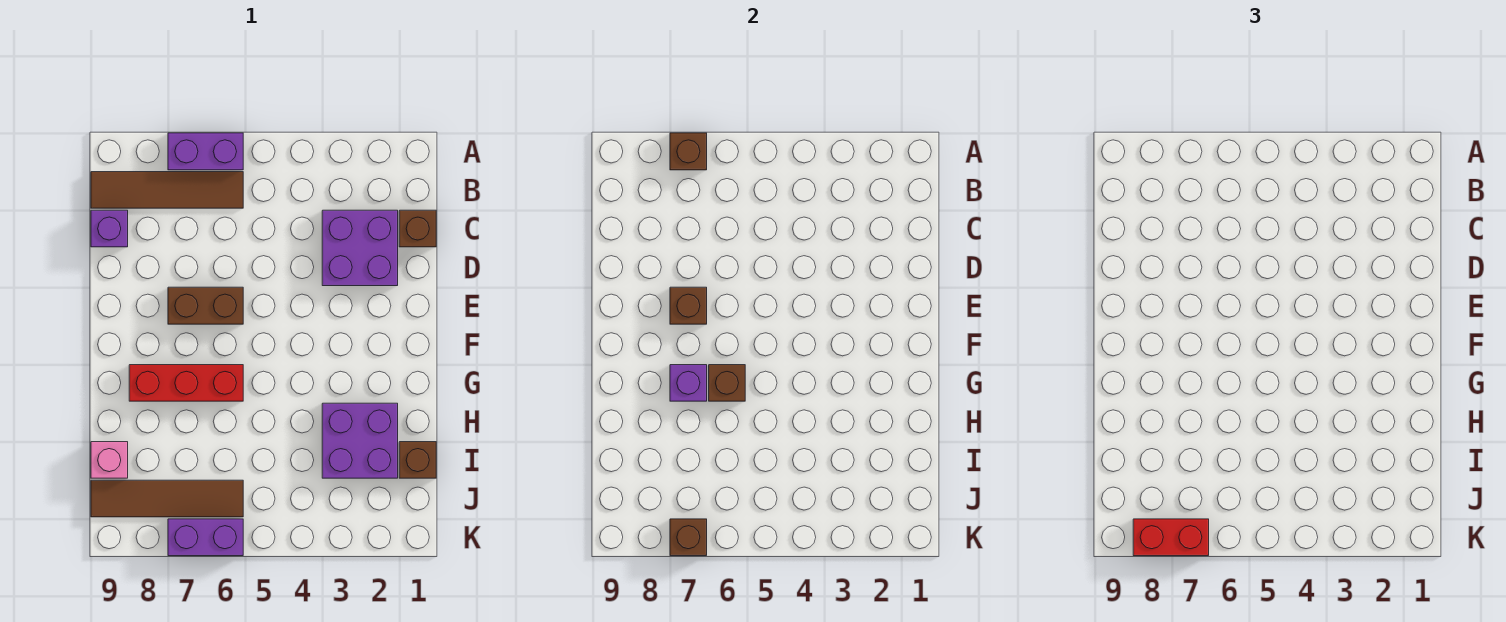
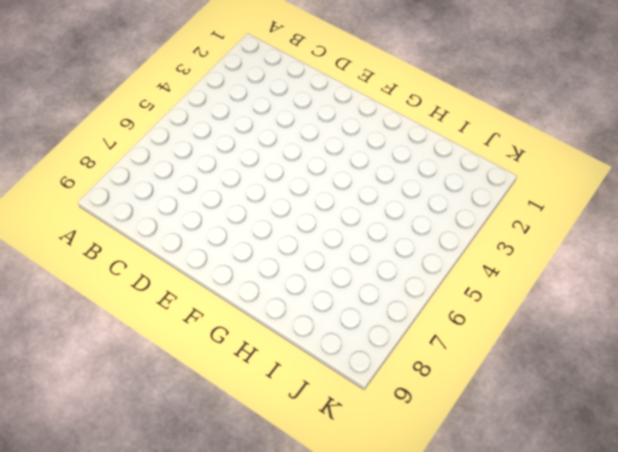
none -> purple 1x2 brick [168,133,243,170]
none -> brown 1x4 tile [91,172,243,208]
none -> brown 1x1 brick [399,210,436,247]

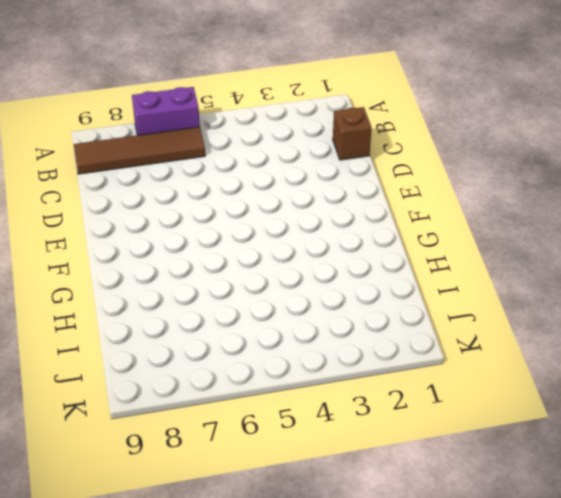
none -> purple 2x2 brick [322,210,398,286]
none -> purple 1x1 brick [91,210,128,247]
none -> brown 1x2 brick [168,287,243,324]

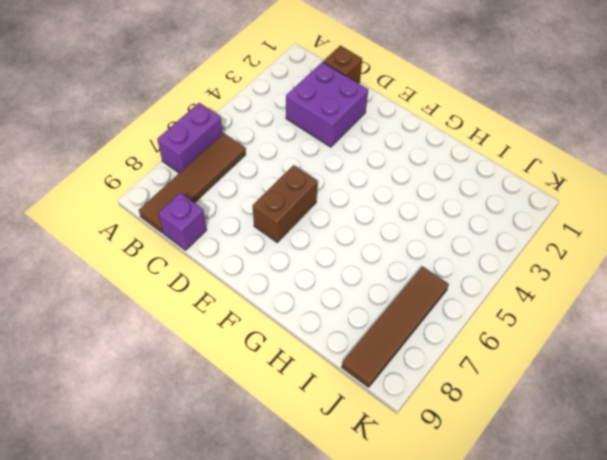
none -> red 1x3 brick [129,365,243,401]
none -> purple 2x2 brick [322,403,398,478]
none -> brown 1x1 brick [399,442,436,478]

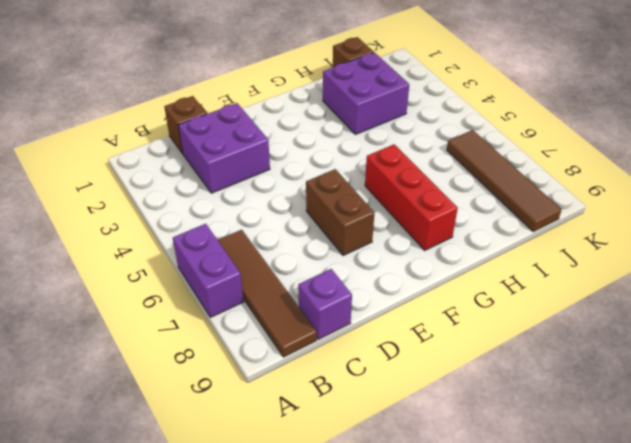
none -> pink 1x1 brick [91,442,128,478]
none -> purple 1x2 brick [168,519,243,556]
none -> brown 1x1 brick [670,133,707,170]

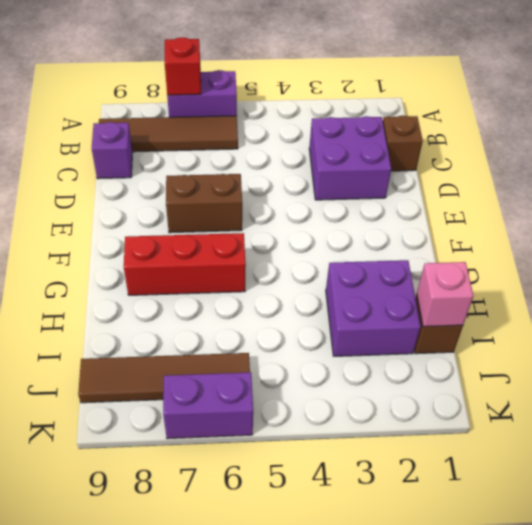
red 1x1 brick [165,37,201,95] -> brown 1x1 brick [670,133,707,170]
pink 1x1 brick [417,262,473,327] -> pink 1x1 brick moved to [91,442,128,478]
none -> brown 1x1 brick [670,287,707,324]
none -> brown 1x1 brick [709,365,745,401]
none -> purple 1x1 brick [670,365,707,401]

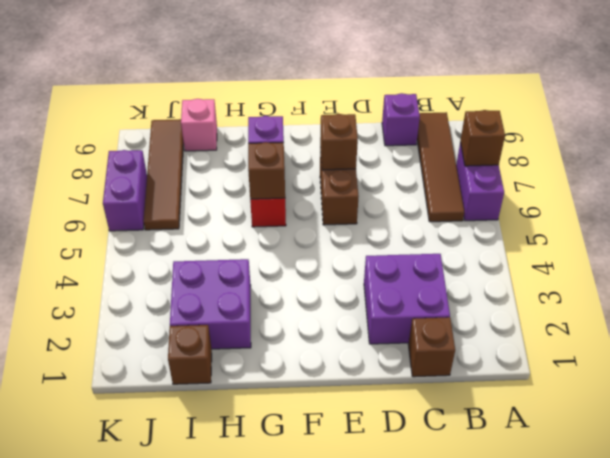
none -> brown 1x1 brick [670,519,707,556]
none -> red 1x2 brick [1133,519,1209,556]

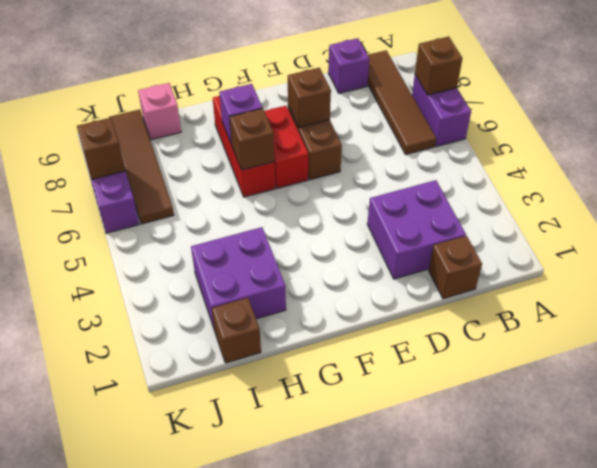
red 1x2 brick [264,106,308,188] -> red 1x2 brick moved to [1133,519,1209,556]

